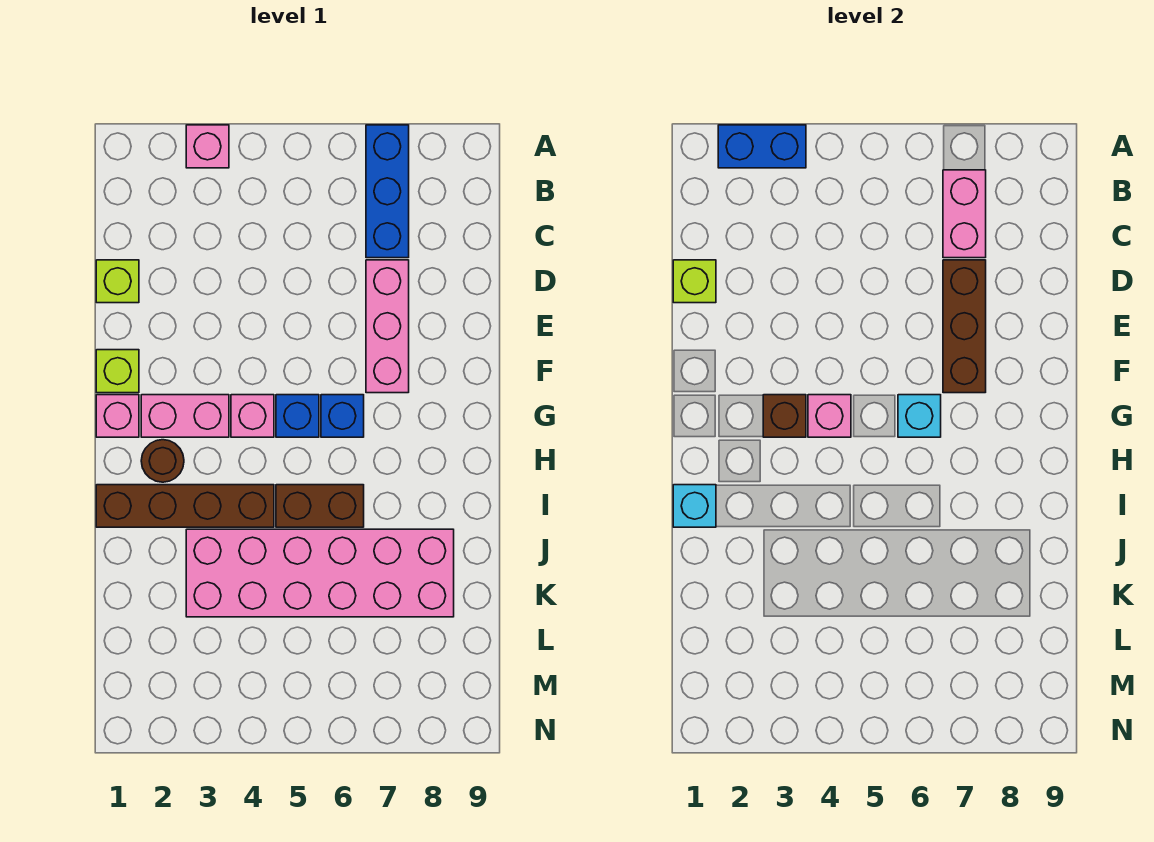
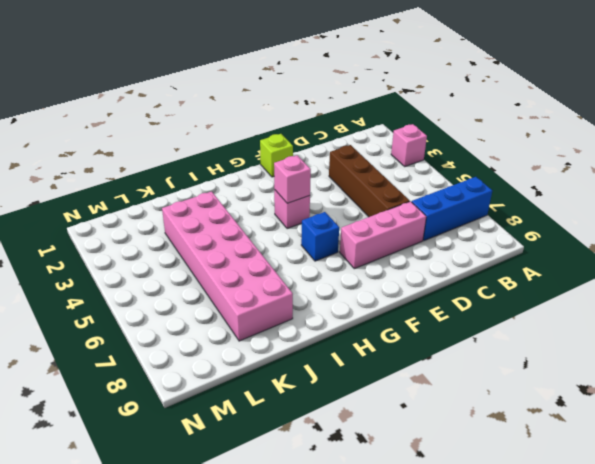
brown 1x4 brick [329,145,410,217] -> brown 1x4 brick moved to [96,485,274,527]
none -> lime 1x1 brick [96,260,139,303]
none -> pink 1x1 brick [96,395,139,437]
none -> pink 1x2 brick [141,395,229,437]

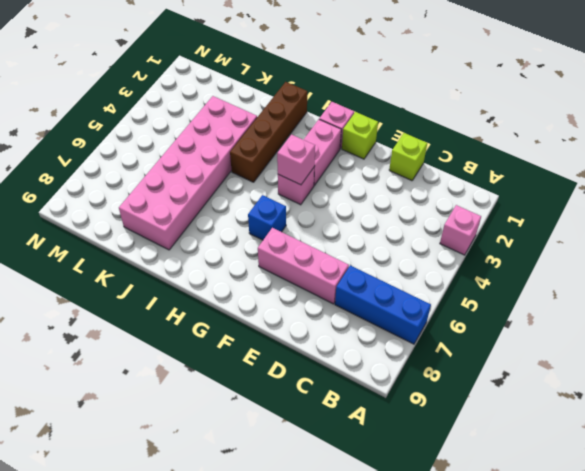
none -> blue 1x1 brick [276,395,319,437]
none -> brown 1x1 round brick [141,440,184,482]
none -> brown 1x2 brick [276,485,364,527]

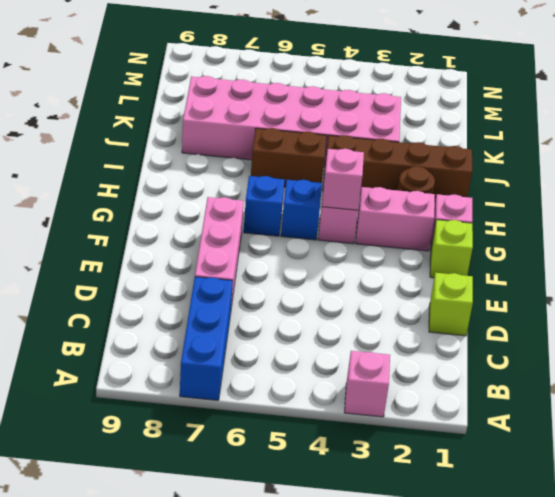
none -> blue 1x2 brick [718,125,806,168]
none -> pink 1x2 brick [943,170,986,258]
none -> lime 1x1 brick [673,260,716,303]

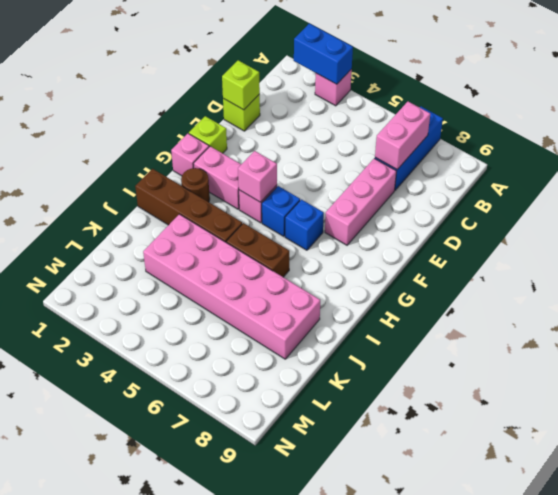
none -> brown 1x3 brick [943,260,986,393]
none -> brown 1x1 brick [763,395,806,437]
none -> cyan 1x1 brick [898,395,941,437]

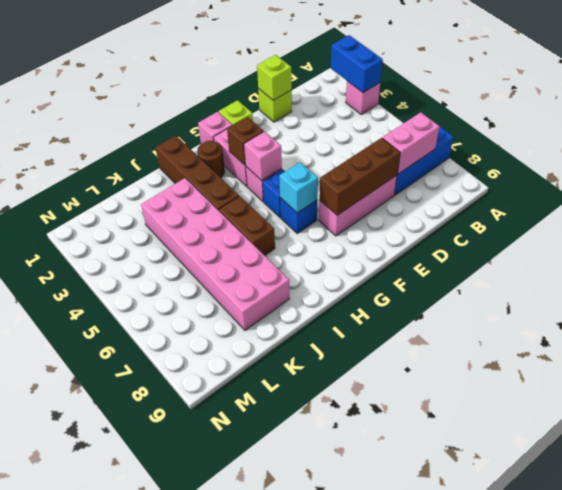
none -> cyan 1x1 brick [673,485,716,527]

